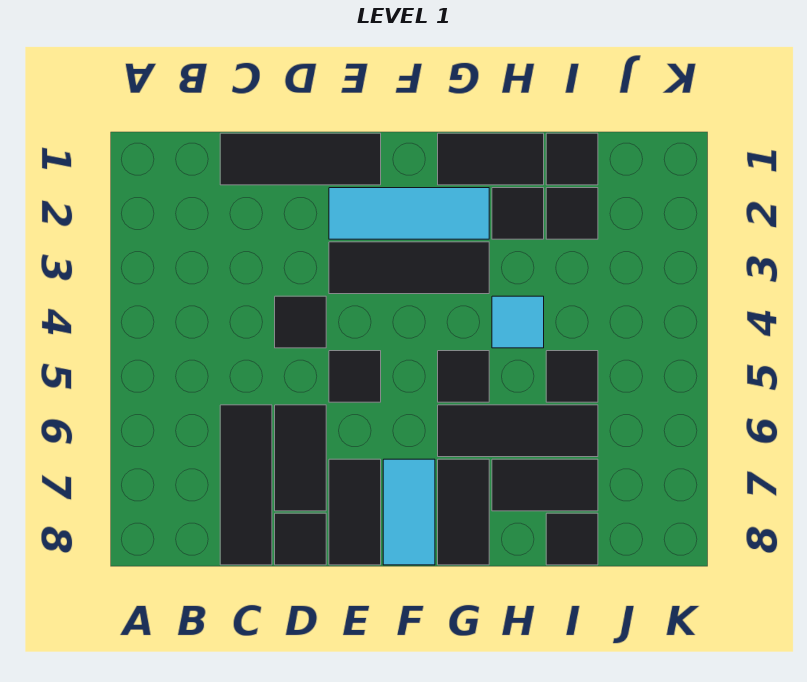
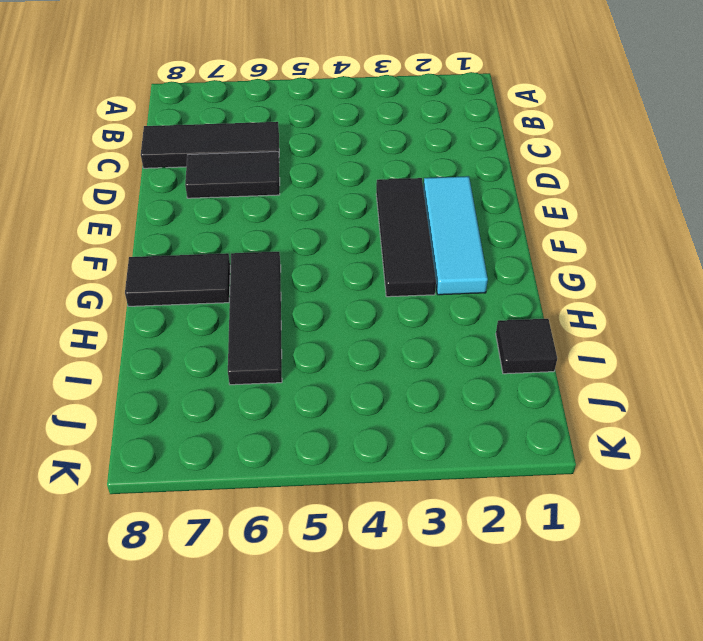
none -> black 1x3 tile [220,133,381,185]
none -> black 1x1 tile [275,296,326,348]
none -> black 1x1 tile [275,513,326,565]

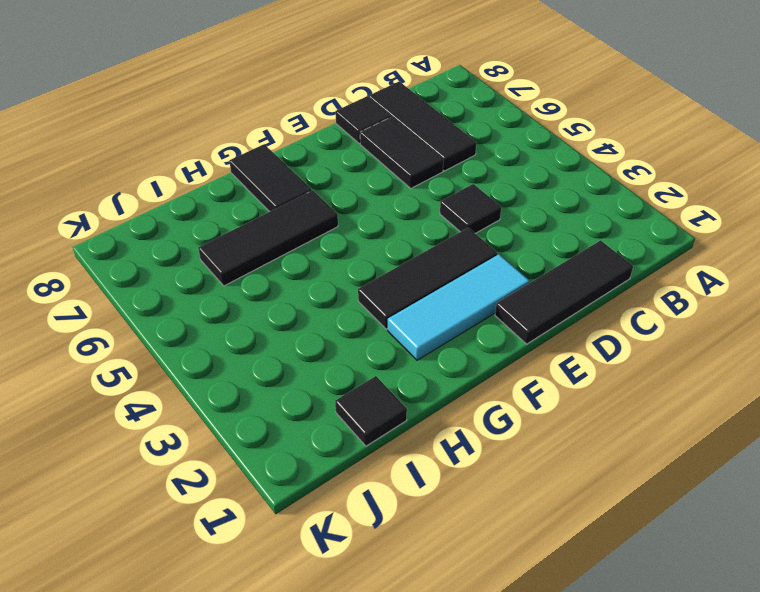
none -> black 1x1 tile [329,351,381,402]
none -> black 1x2 tile [329,459,381,565]
none -> cyan 1x2 tile [383,459,435,565]

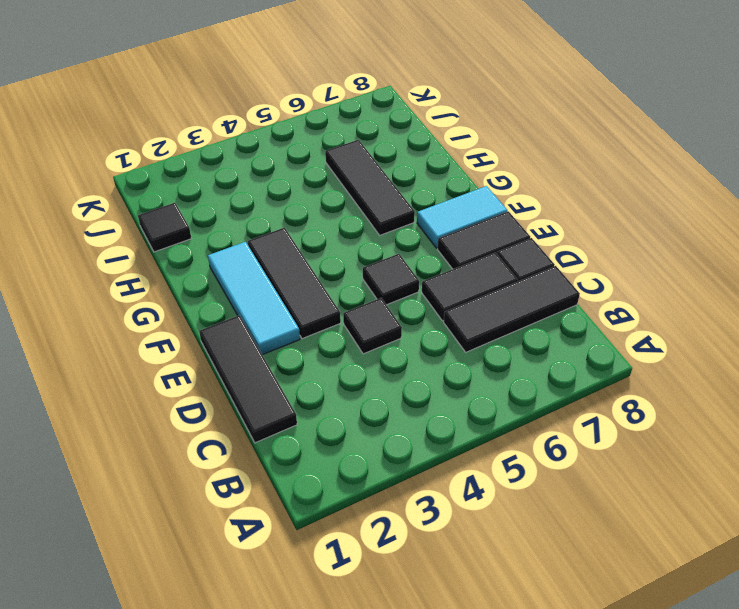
none -> black 1x2 tile [438,133,544,185]
none -> black 1x1 tile [438,351,489,402]
none -> black 1x2 tile [438,459,489,565]

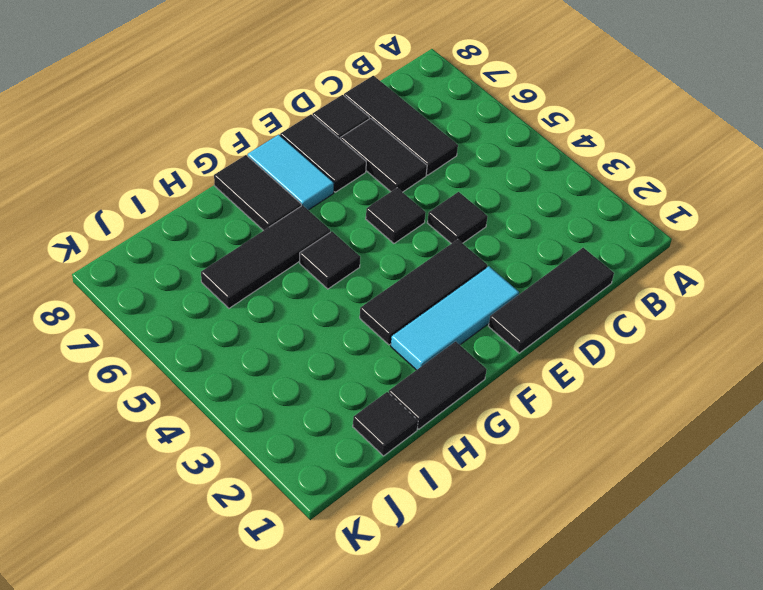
none -> black 1x1 tile [492,188,544,239]
none -> cyan 1x1 tile [492,296,544,348]
none -> black 1x2 tile [492,459,598,511]

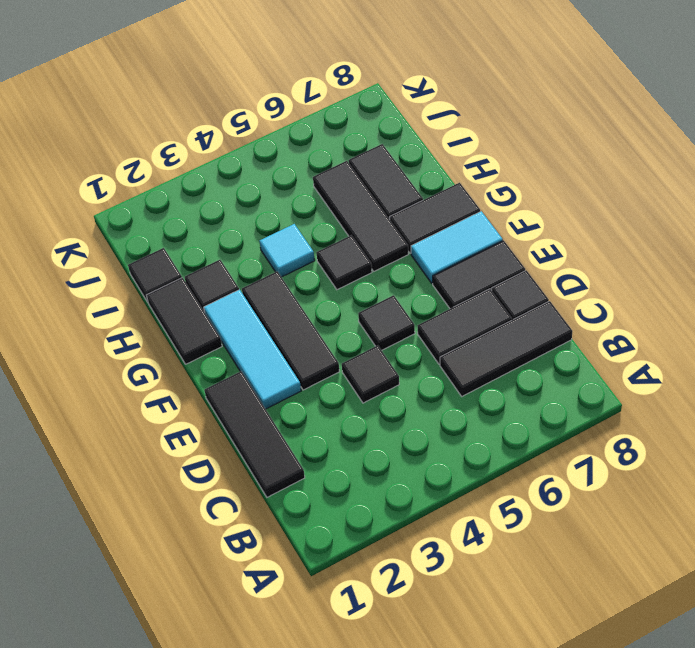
none -> black 1x1 tile [546,188,598,239]
none -> black 1x1 tile [546,351,598,402]
none -> black 1x1 tile [546,513,598,565]

